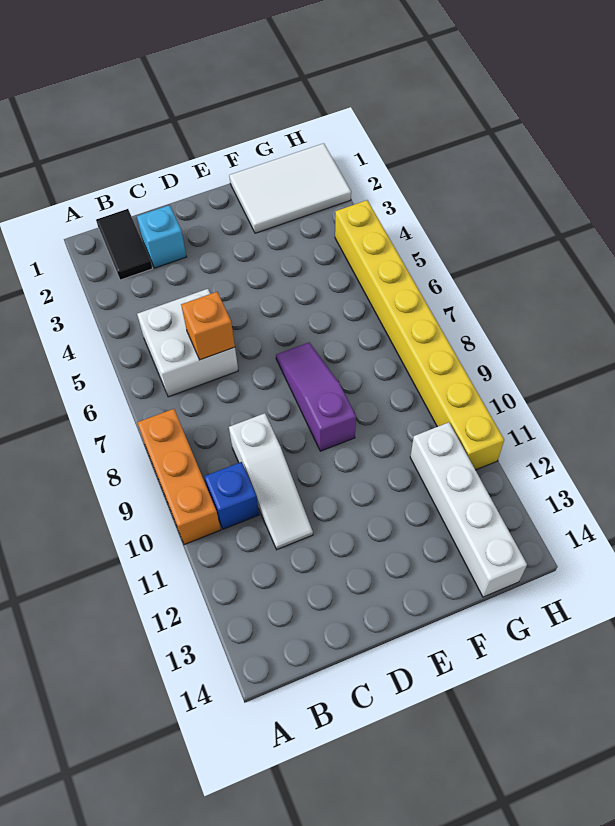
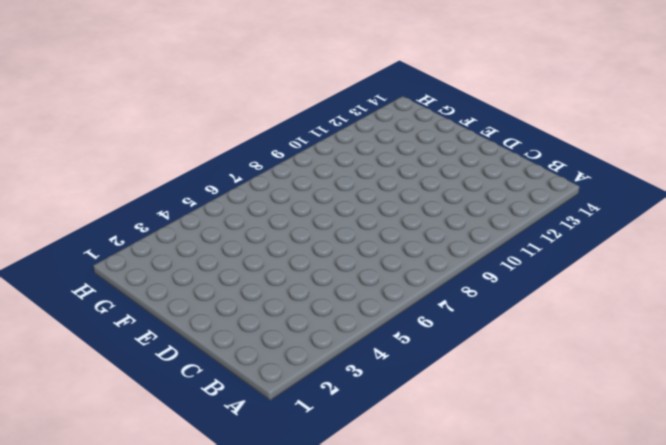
none -> orange 1x3 brick [137,409,221,545]
none -> black 1x2 tile [96,209,153,280]

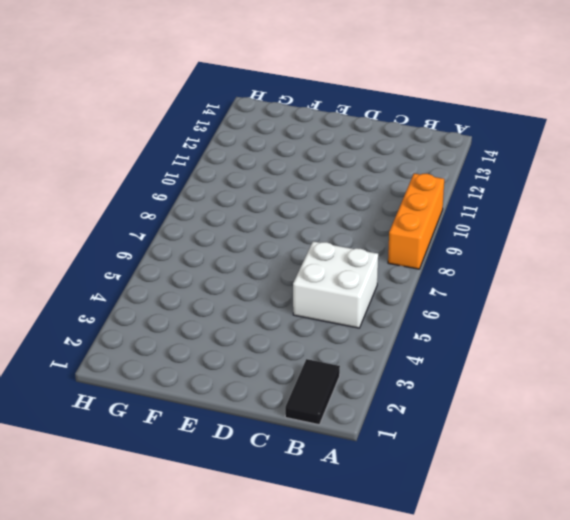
none -> blue 1x1 brick [204,462,259,529]
none -> cyan 1x1 brick [137,205,187,268]

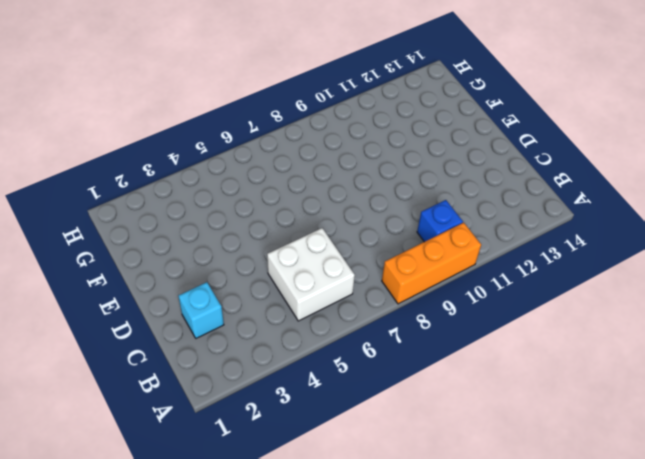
none -> black 1x2 tile [96,209,153,280]
none -> white 1x3 slope [229,413,313,550]

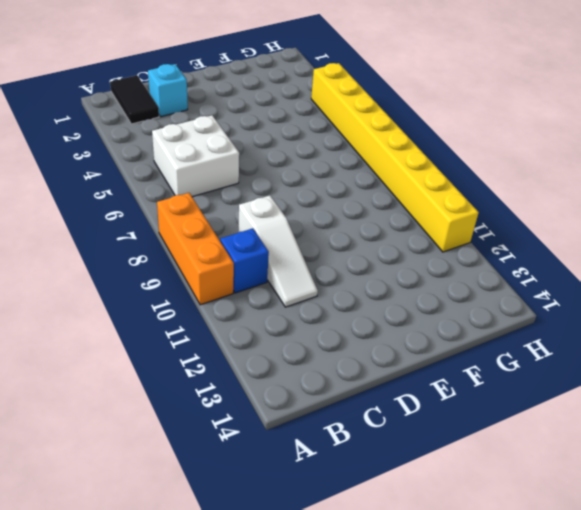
none -> purple 1x3 slope [276,343,356,451]
none -> white 2x3 tile [229,143,351,233]

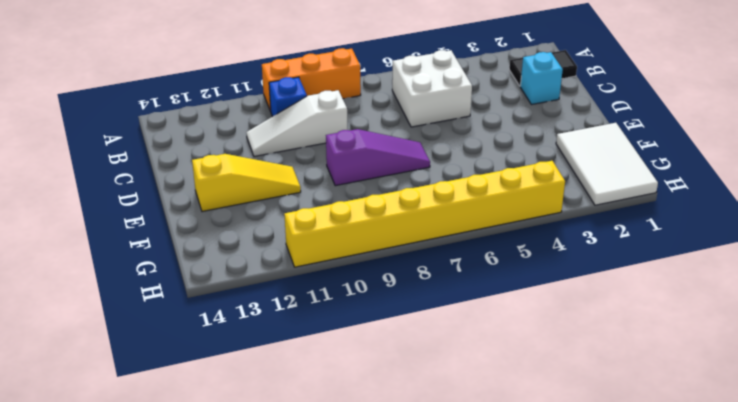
yellow 1x3 slope [192,154,301,212] -> none
none -> white 1x4 brick [410,422,527,597]
none -> orange 1x1 brick [181,292,235,360]

